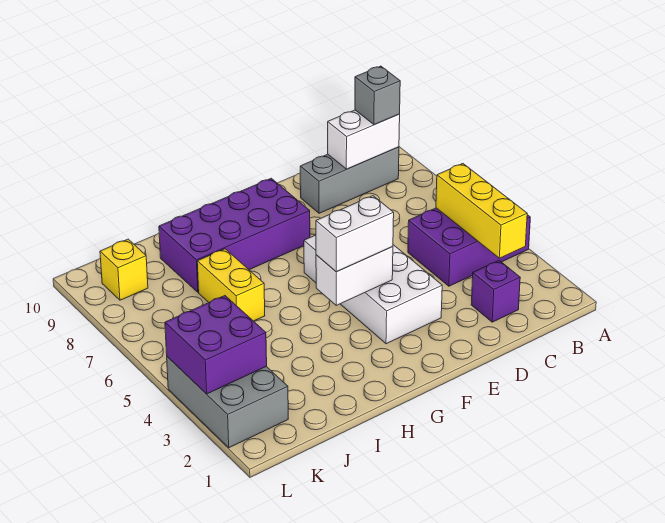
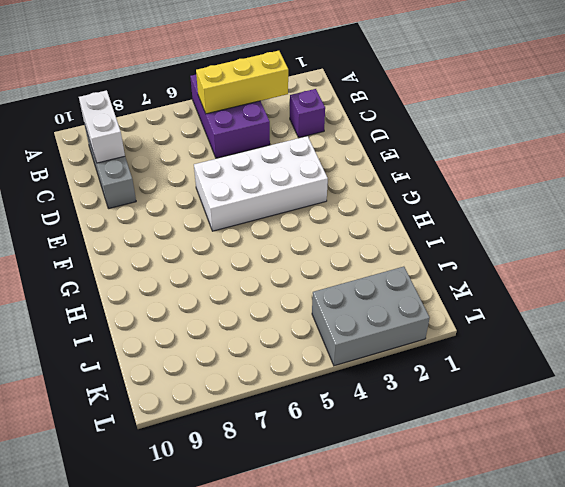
none -> purple 2x4 brick [159,178,310,292]
none -> yellow 1x2 brick [197,249,265,321]
none -> yellow 1x1 brick [100,239,148,300]

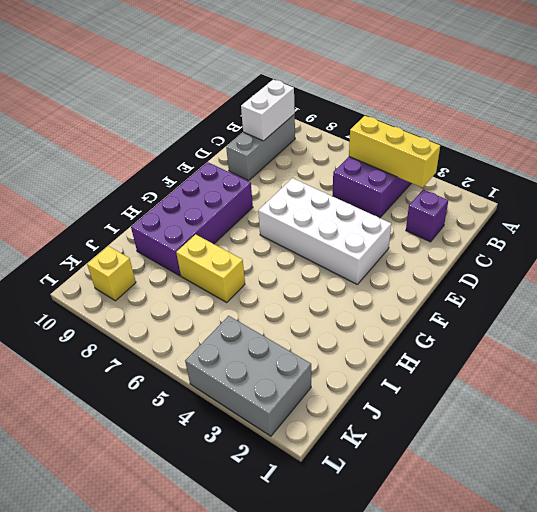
none -> white 1x2 brick [316,247,393,305]
none -> purple 2x2 brick [165,296,267,394]
none -> grey 1x1 brick [355,66,400,125]

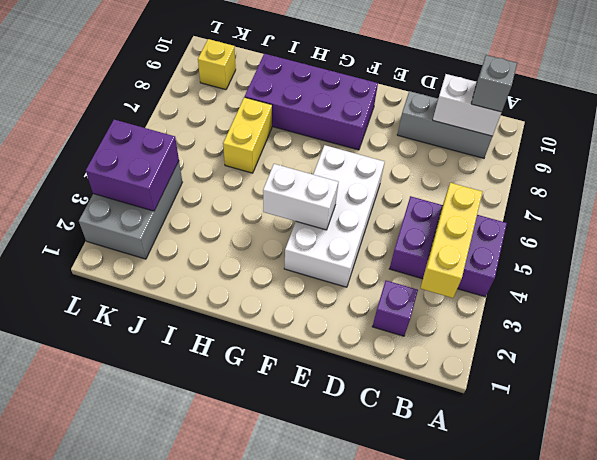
none -> white 1x2 brick [316,196,394,272]

